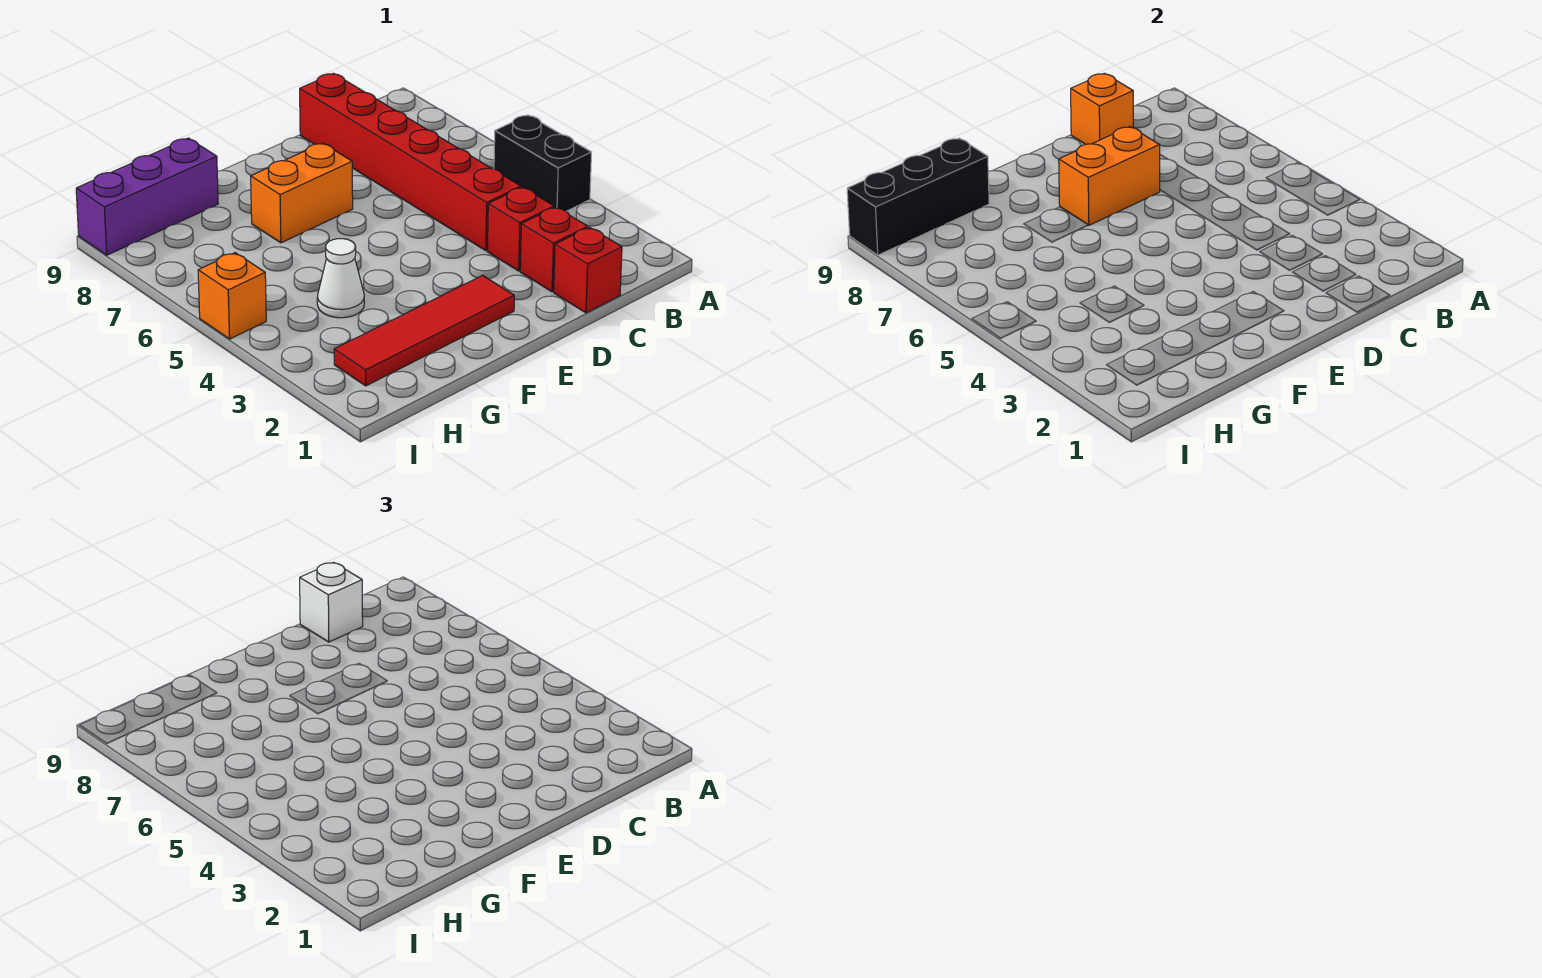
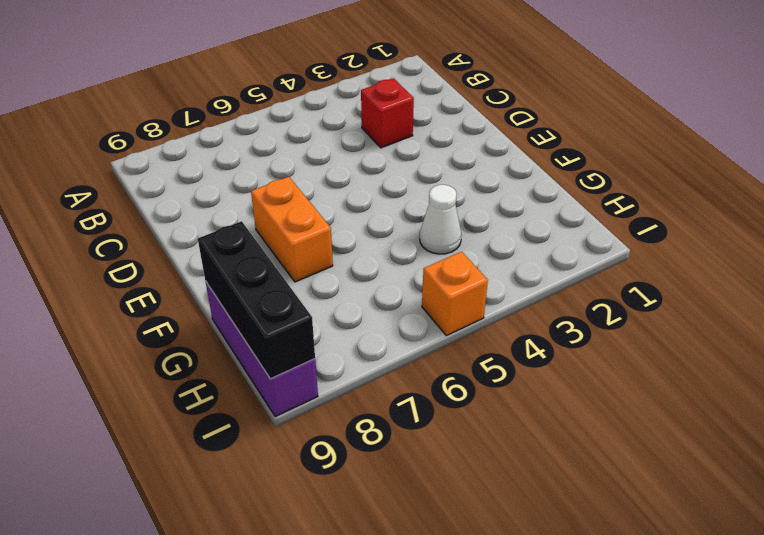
none -> black 1x2 brick [494,115,591,211]
none -> red 1x1 brick [554,227,622,313]
none -> red 1x1 brick [520,207,588,292]

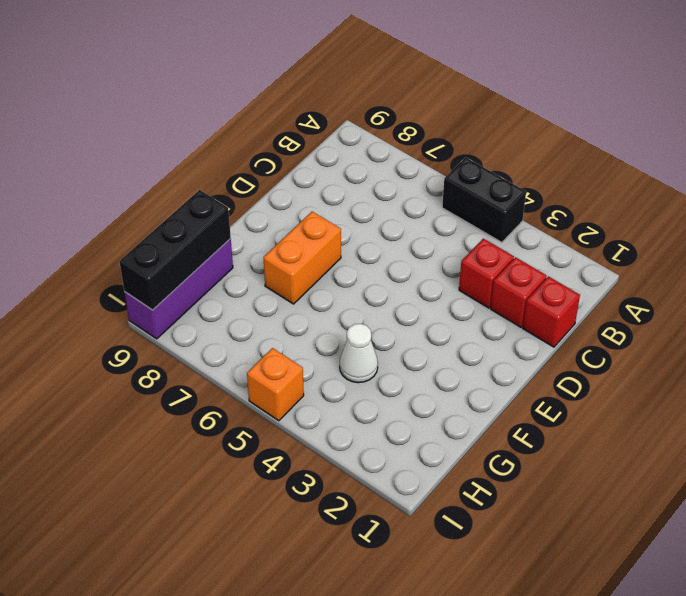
none -> red 1x6 brick [300,73,521,251]
none -> red 1x4 tile [334,275,514,386]
none -> orange 1x1 brick [1071,73,1133,144]

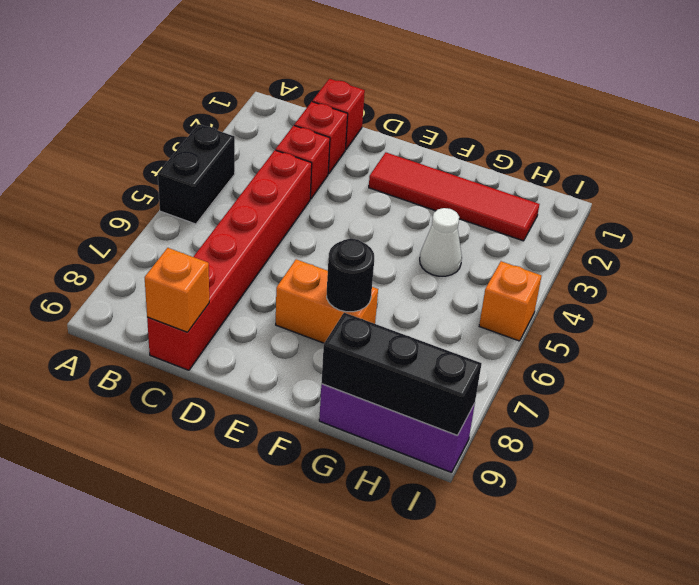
black 1x1 round brick [327,238,374,312] -> none
none -> orange 1x2 brick [1059,127,1160,225]
none -> white 1x1 brick [300,562,363,642]

